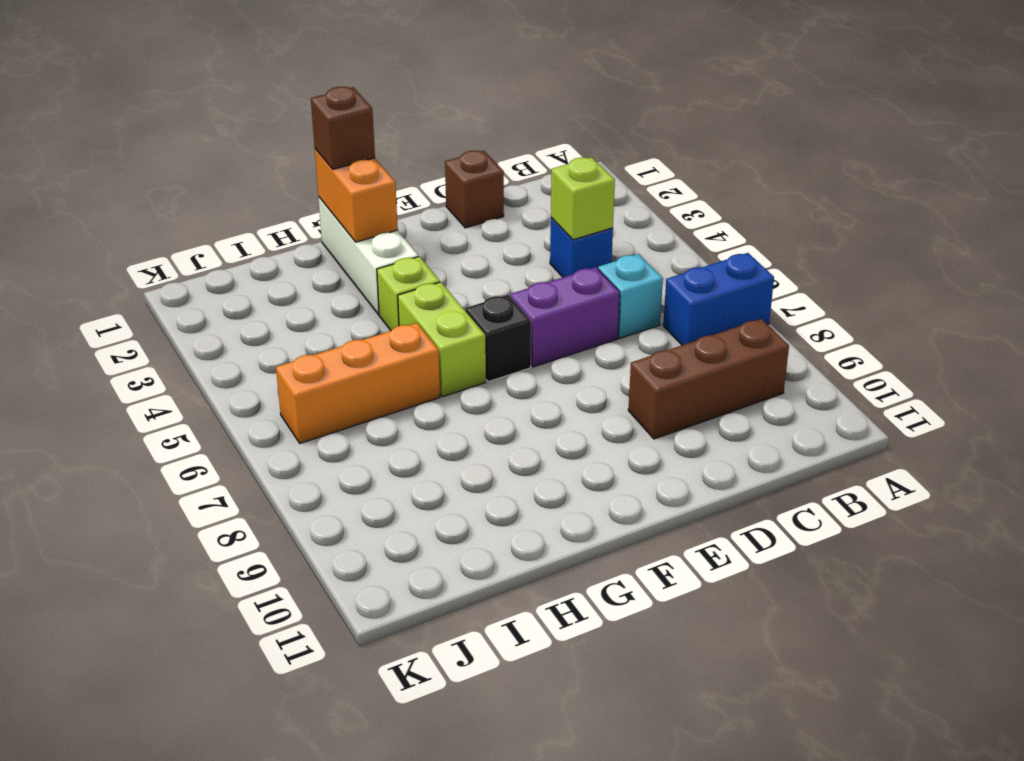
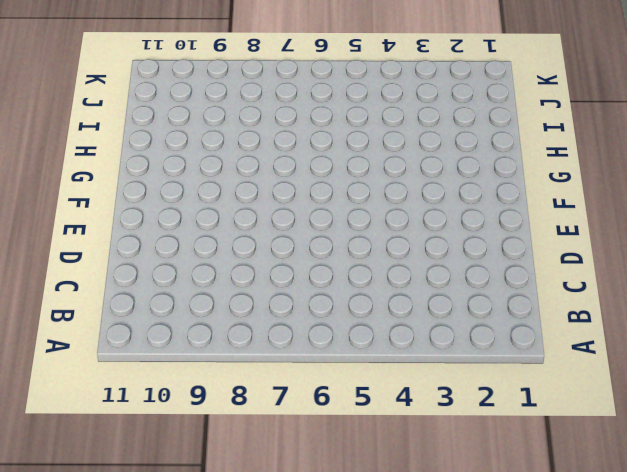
none -> blue 1x2 brick [663,253,774,345]
none -> brown 1x3 brick [628,319,789,439]
none -> blue 1x1 brick [550,218,613,277]

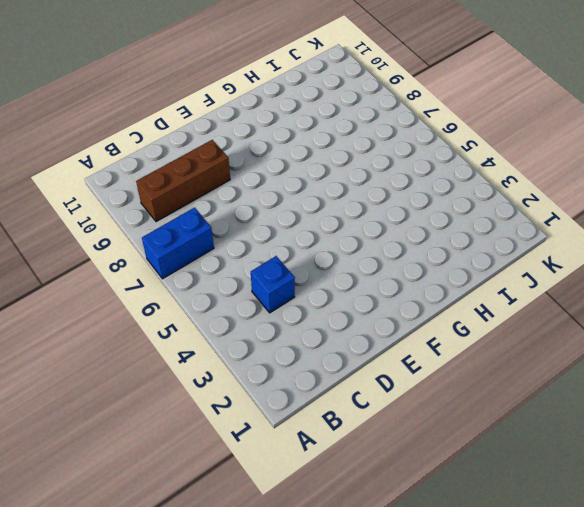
none -> cyan 1x1 brick [598,254,663,338]
none -> brown 1x1 brick [445,151,504,228]
none -> purple 1x2 brick [511,267,620,367]

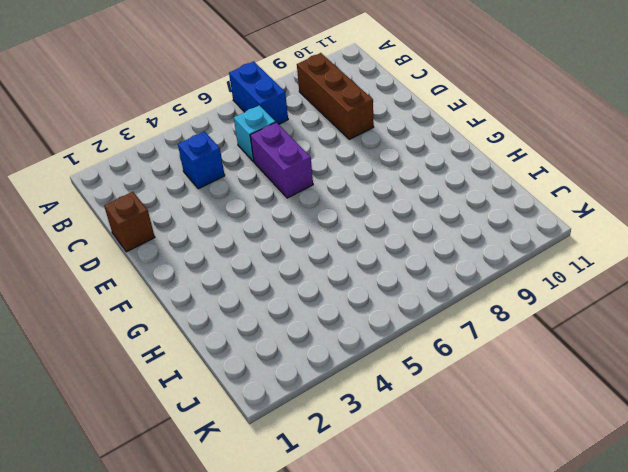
none -> black 1x1 brick [465,295,531,382]
none -> white 1x3 brick [318,197,418,315]
none -> lime 1x1 brick [377,257,440,330]

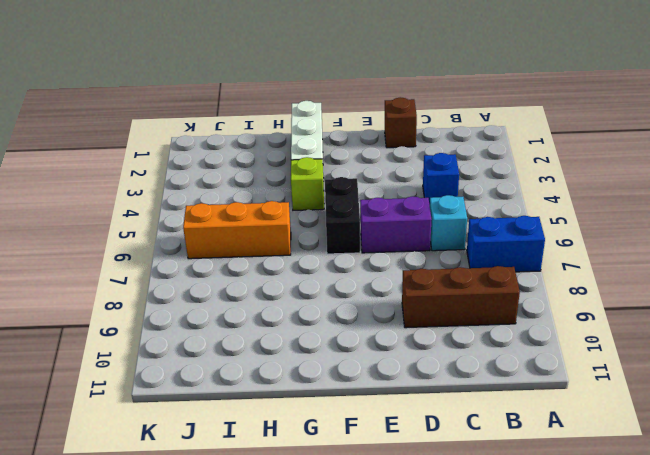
black 1x2 brick [325,177,360,254] -> black 1x1 brick [465,295,531,382]
none -> lime 1x2 brick [398,282,486,397]
none -> lime 1x1 brick [551,157,615,240]
none -> orange 1x2 brick [315,149,398,242]

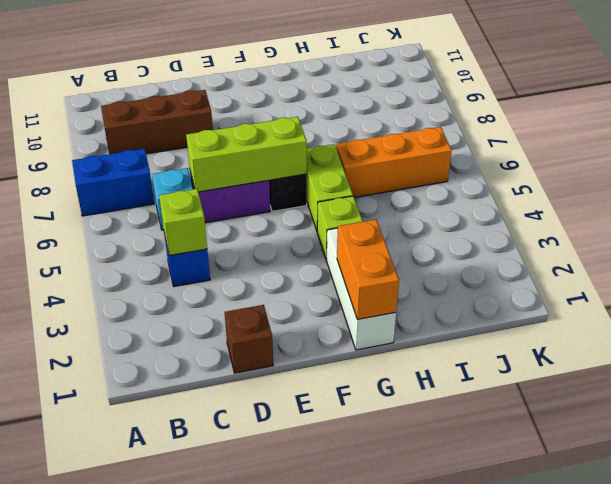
lime 1x3 brick [186,117,307,192] -> none
none -> brown 1x1 brick [311,87,375,169]

